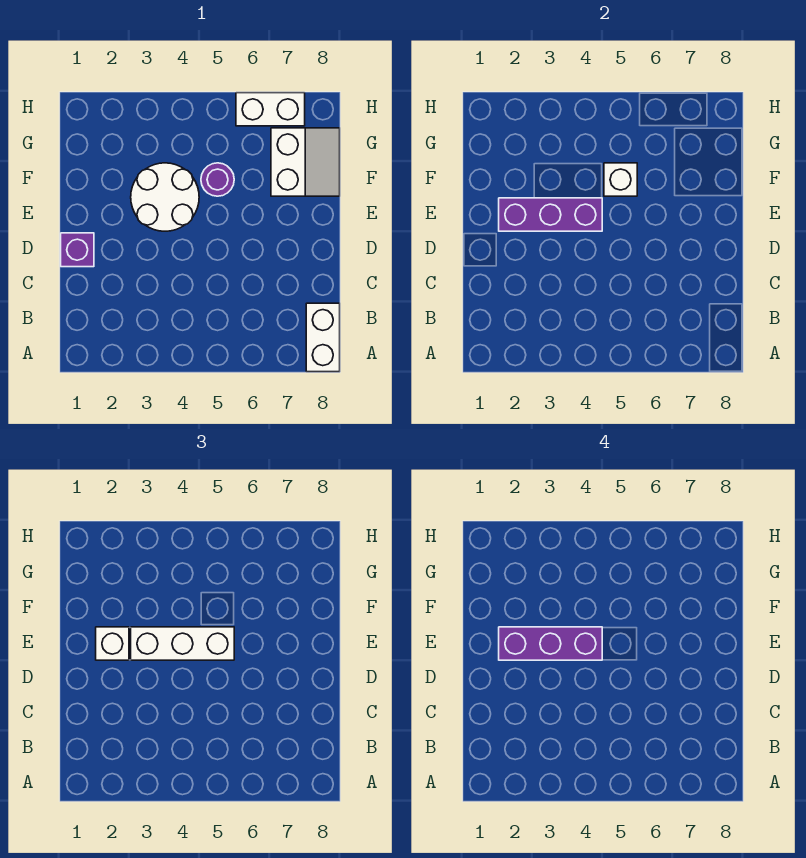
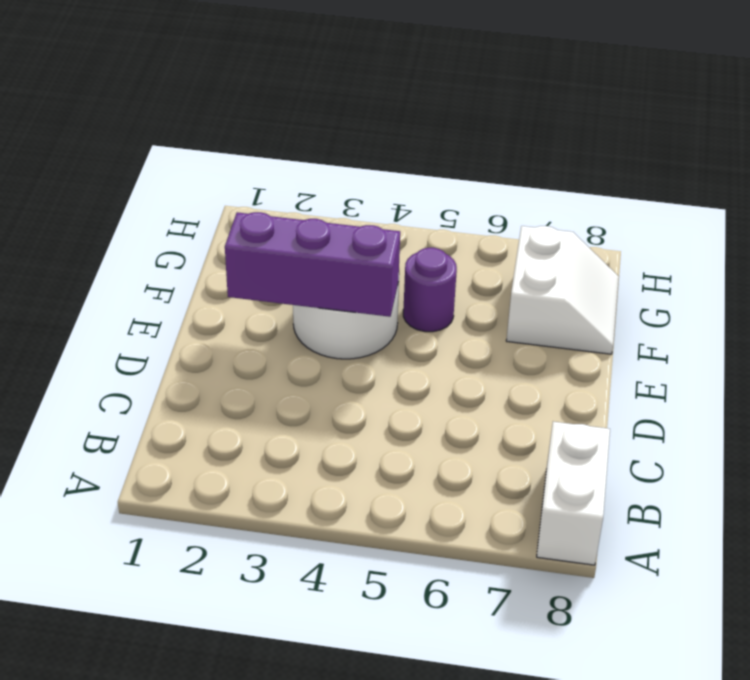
none -> purple 1x1 brick [61,233,94,267]
none -> white 1x2 brick [236,93,305,126]

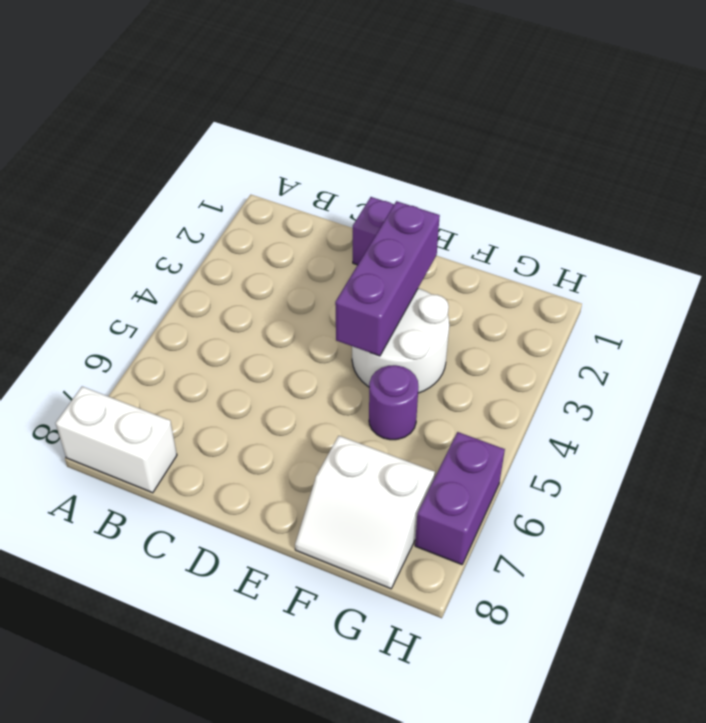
purple 1x2 brick [415,432,505,565] -> white 1x2 brick [236,93,305,126]
none -> white 1x1 brick [604,163,637,196]
none -> white 1x1 brick [96,627,129,660]

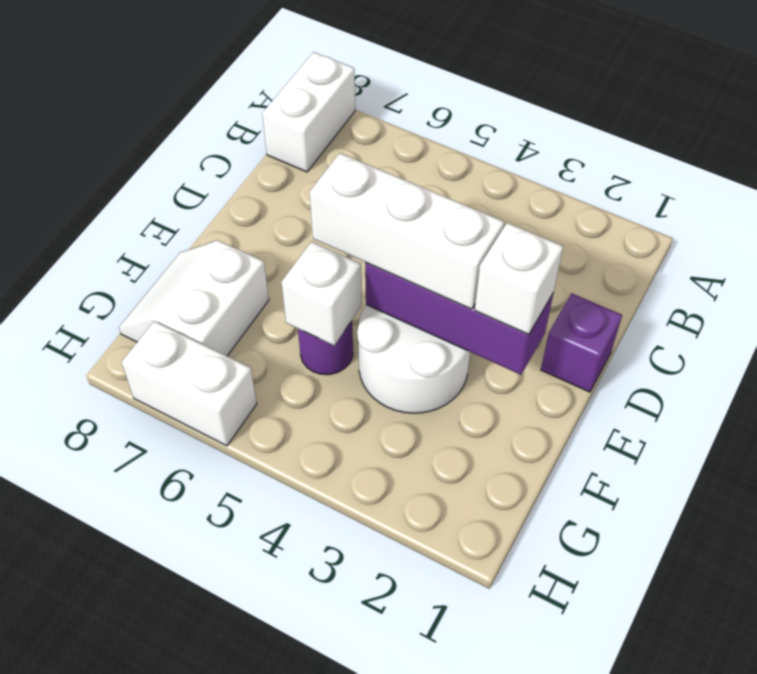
none -> purple 1x3 brick [499,627,602,660]

